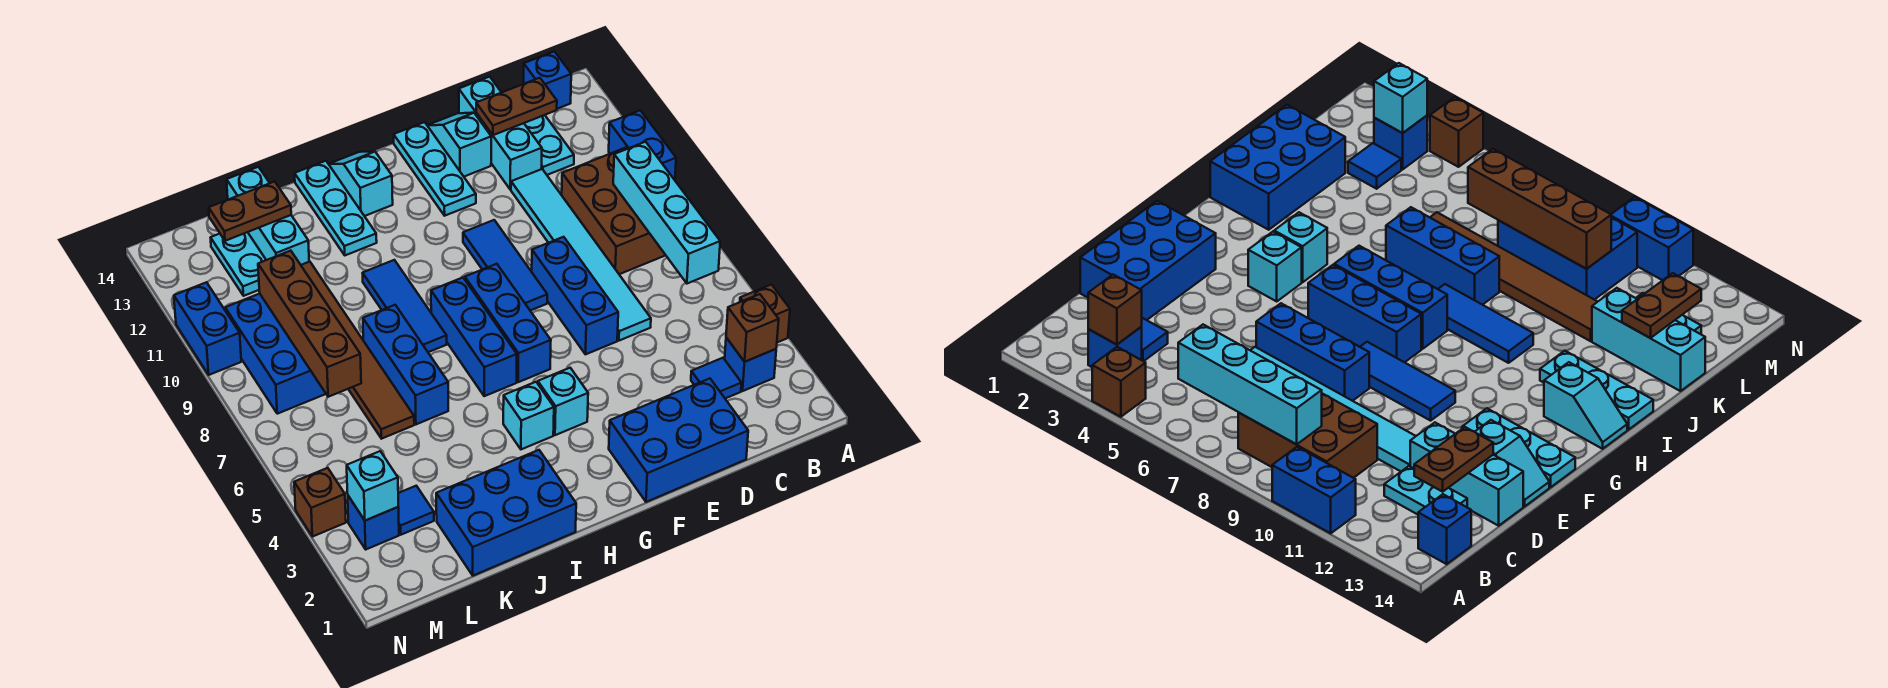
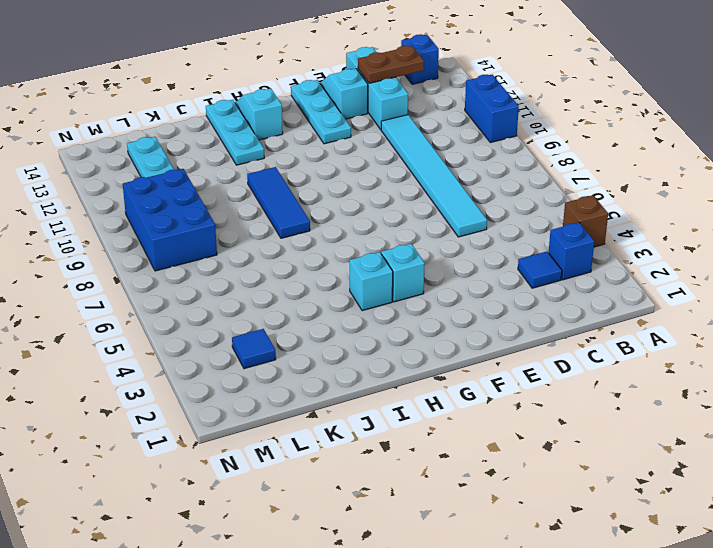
none -> brown 2x3 brick [562,148,666,274]
none -> cyan 1x2 plate [524,115,574,175]
none -> blue 2x3 brick [609,378,748,502]
none -> blue 1x3 brick [532,237,618,354]

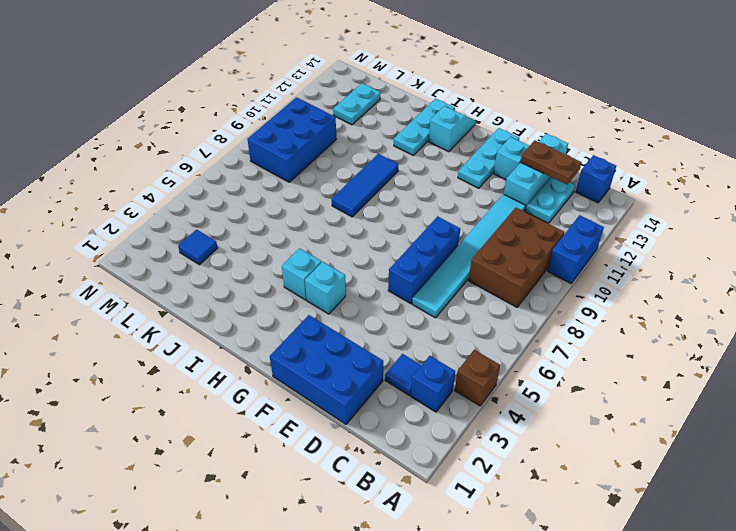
none -> blue 1x3 tile [463,220,547,311]
none -> blue 1x3 brick [465,264,551,382]
none -> blue 1x3 brick [431,278,517,396]
none -> blue 2x3 brick [436,450,576,576]

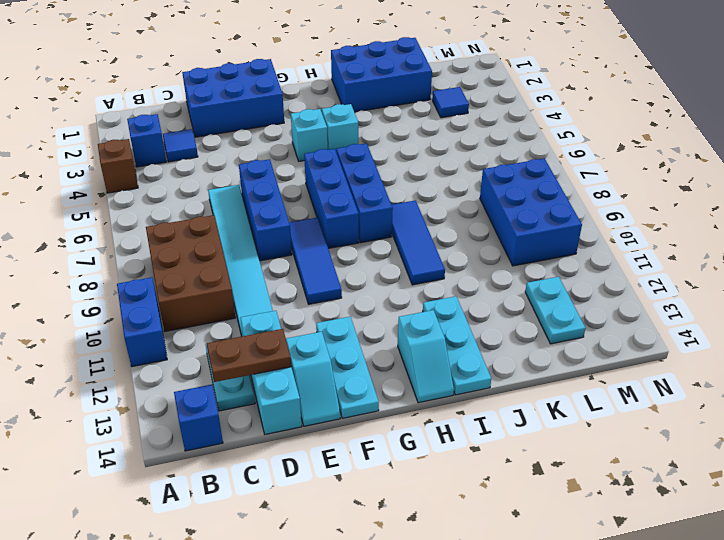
none -> blue 1x3 brick [363,305,448,424]
none -> brown 1x6 tile [301,261,414,439]
none -> cyan 1x3 brick [227,167,309,265]
none -> blue 1x1 brick [348,496,399,549]

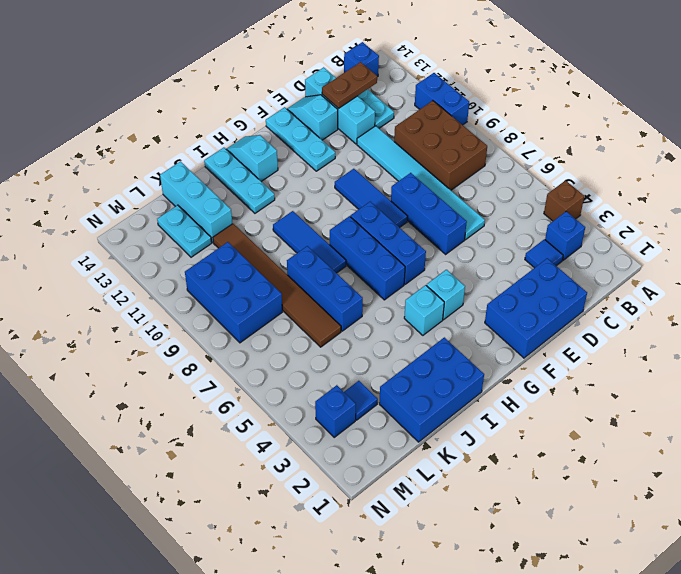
none -> brown 1x1 brick [294,468,346,537]
none -> blue 1x2 brick [174,282,241,375]
none -> brown 1x1 brick [726,294,779,362]
none -> cyan 1x4 brick [613,142,720,284]

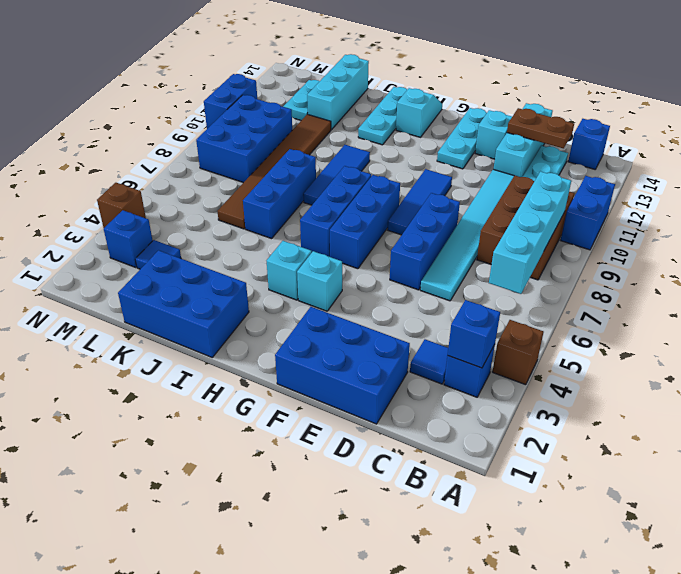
blue 1x1 brick [448,300,500,368] -> brown 1x1 brick [726,294,779,362]
none -> brown 1x2 plate [209,182,291,241]
none -> brown 1x4 brick [258,251,361,397]
none -> cyan 1x1 brick [347,451,398,521]

